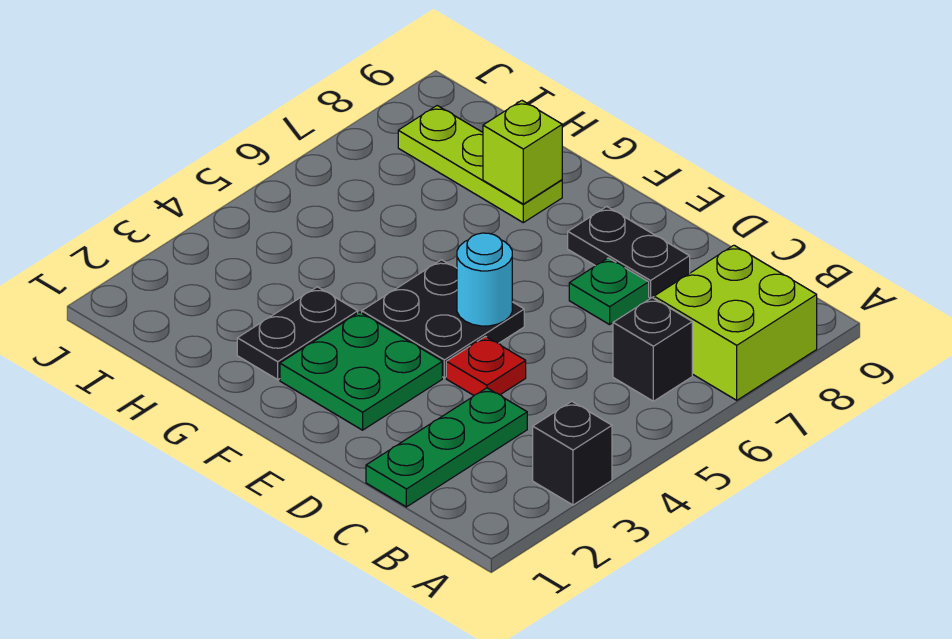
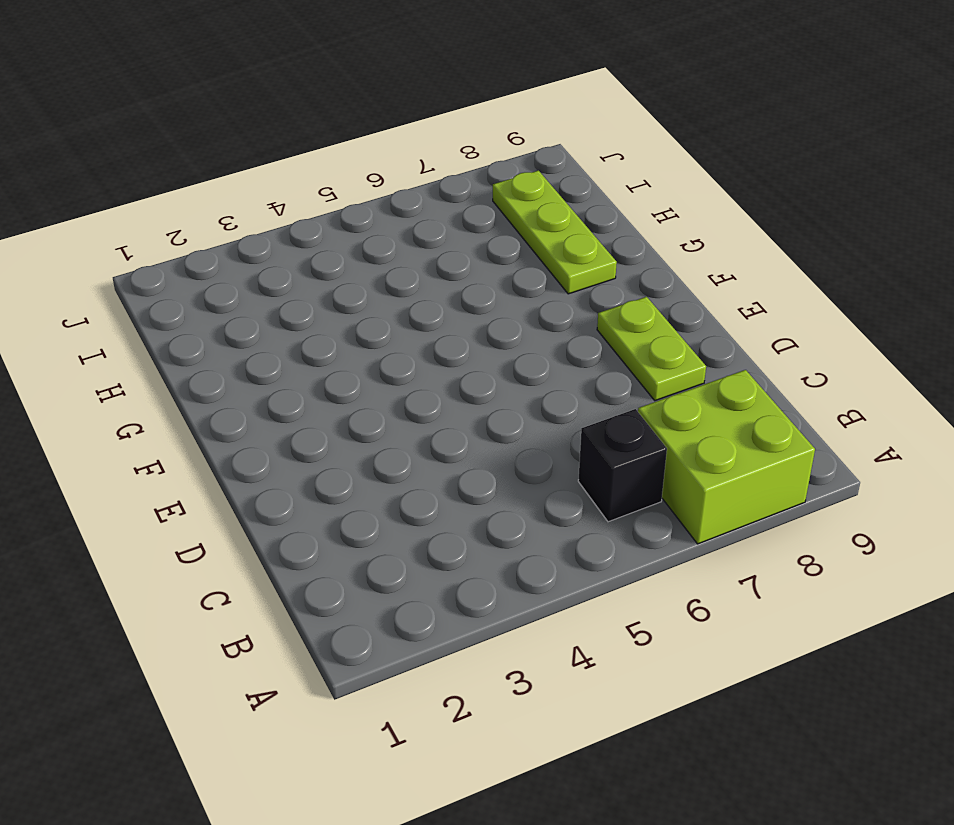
lime 1x2 plate [597,297,706,401] -> black 1x2 plate [568,207,690,298]
none -> black 1x1 brick [533,401,612,505]
none -> green 1x3 plate [366,388,527,507]
none -> red 1x1 plate [446,337,526,395]

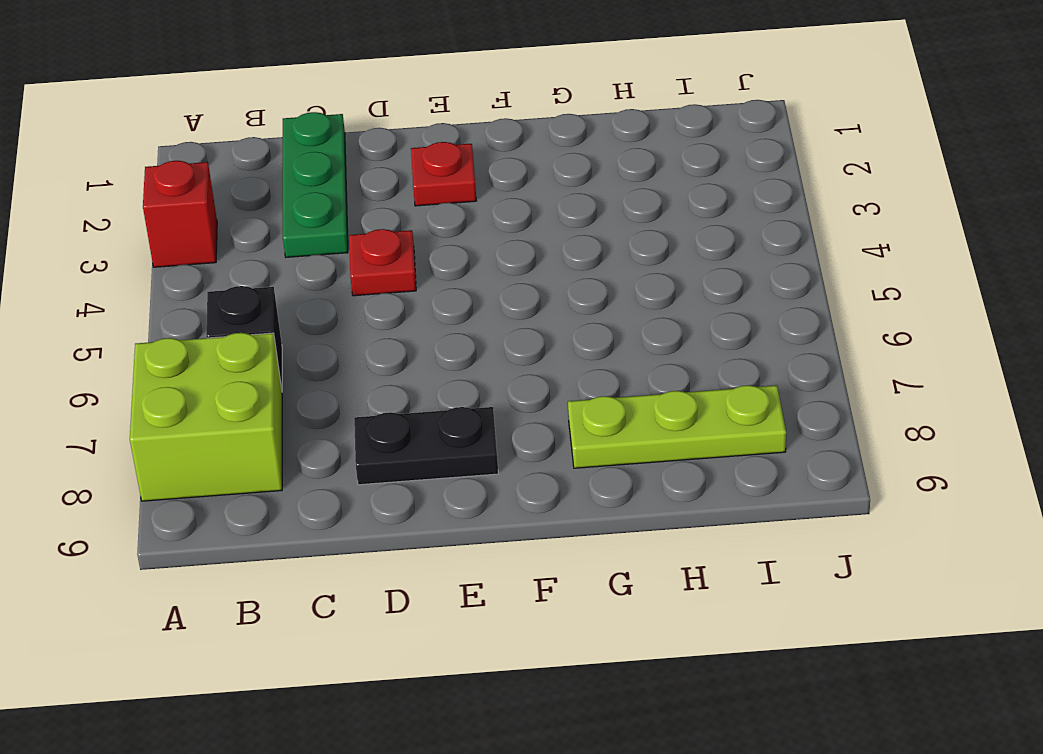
red 1x1 brick [143,161,217,267] -> black 1x1 brick [533,401,612,505]
red 1x1 plate [411,142,476,206] -> green 2x2 plate [280,312,442,430]
none -> green 1x1 plate [569,258,649,325]
none -> black 2x2 plate [362,260,524,378]
none -> black 1x2 plate [237,287,358,380]

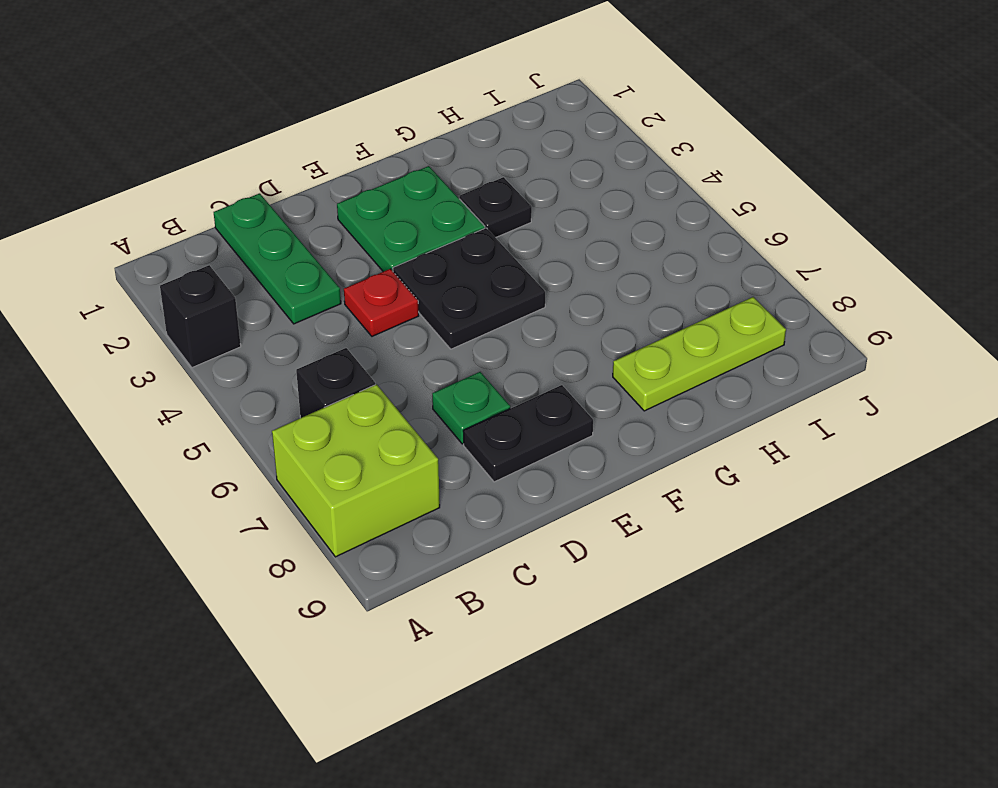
black 1x1 plate [459,177,532,238] -> black 1x2 plate [237,287,358,380]
none -> cyan 1x1 round brick [457,233,512,326]
none -> lime 1x1 brick [483,101,562,204]

